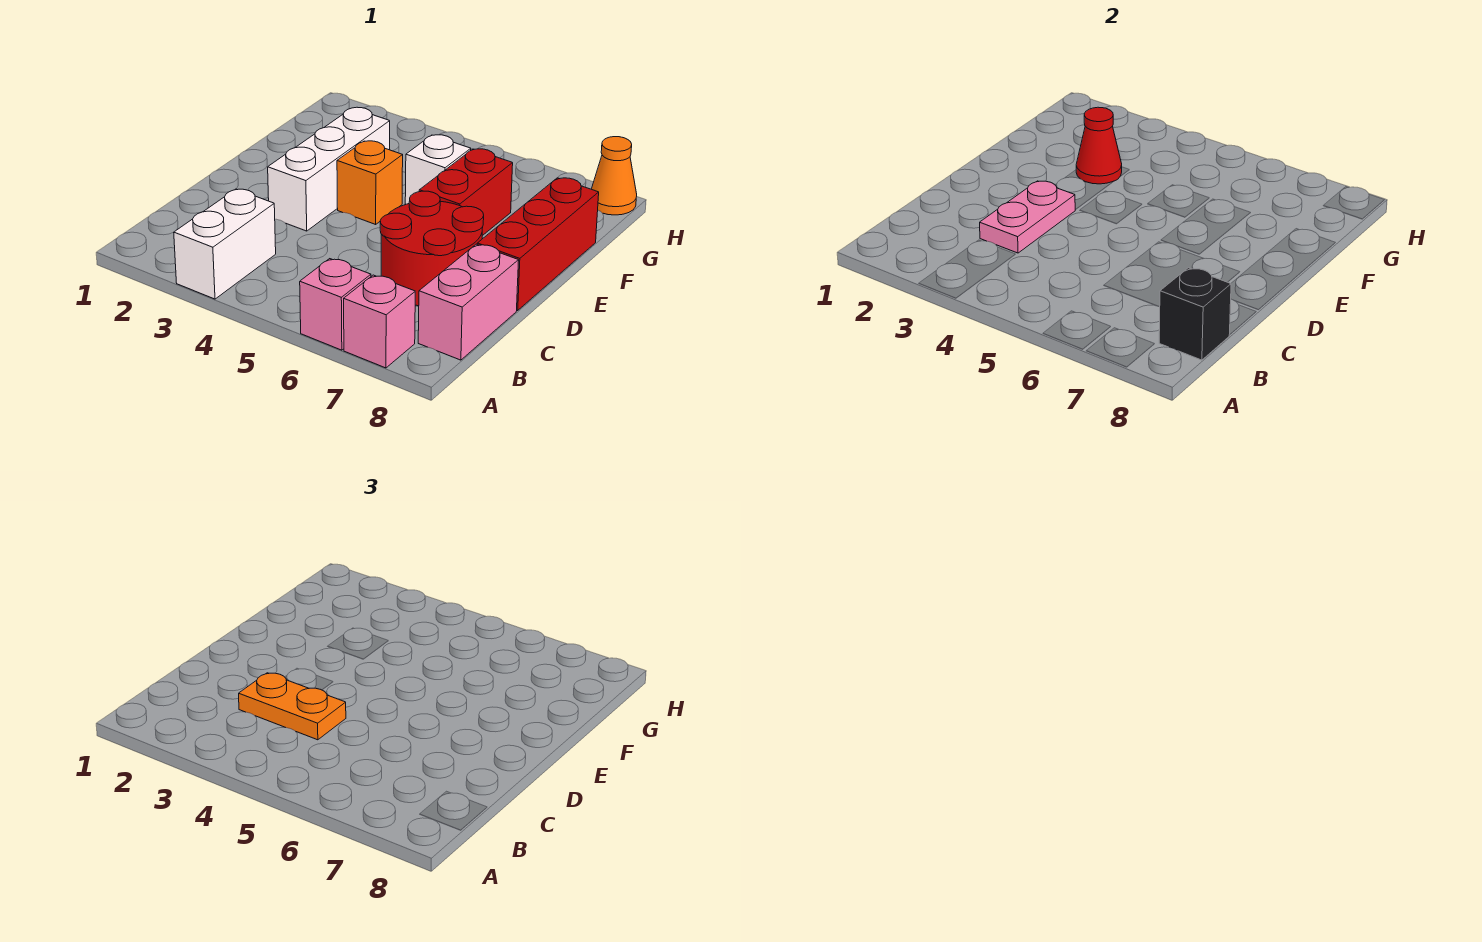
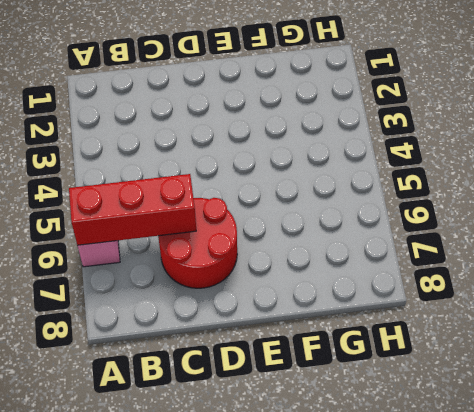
red 1x3 brick [69,174,196,245] -> red 1x3 brick moved to [477,178,599,310]
none -> white 1x2 brick [174,189,276,299]
none -> pink 1x1 brick [344,275,415,368]
none -> pink 1x2 brick [418,244,519,360]

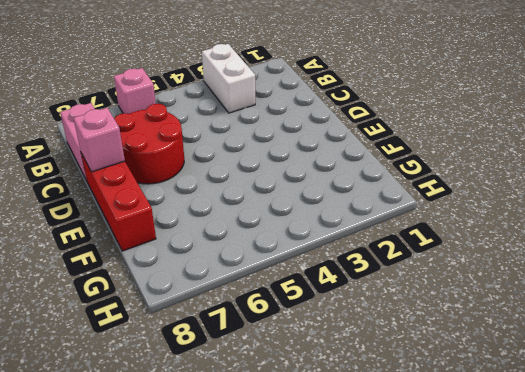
pink 1x1 brick [74,108,125,172] -> pink 1x1 brick moved to [344,275,415,368]
none -> white 1x3 brick [268,107,390,231]
none -> orange 1x1 brick [337,141,403,224]
none -> red 1x2 brick [419,149,513,236]

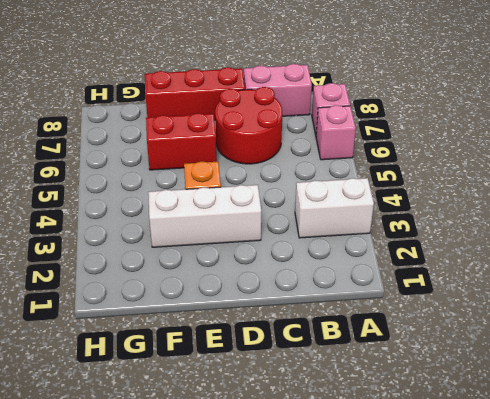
none -> white 1x1 brick [405,135,471,204]
none -> orange 1x1 cone [592,137,637,215]
none -> black 1x1 brick [1159,268,1231,360]

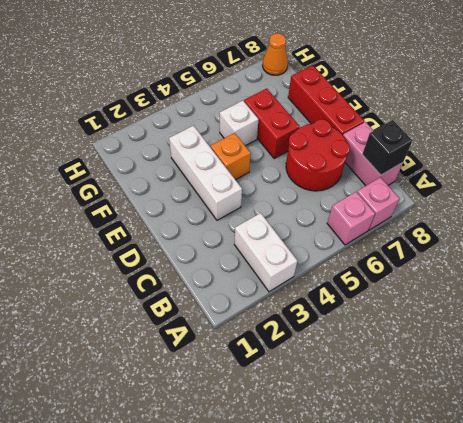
none -> pink 1x2 plate [980,181,1075,253]
none -> red 1x1 cone [1076,107,1122,184]
none -> orange 1x2 plate [239,673,346,740]

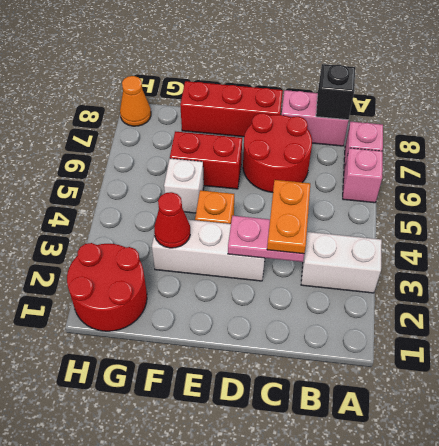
red 2x2 round brick [67,243,147,331] -> none

